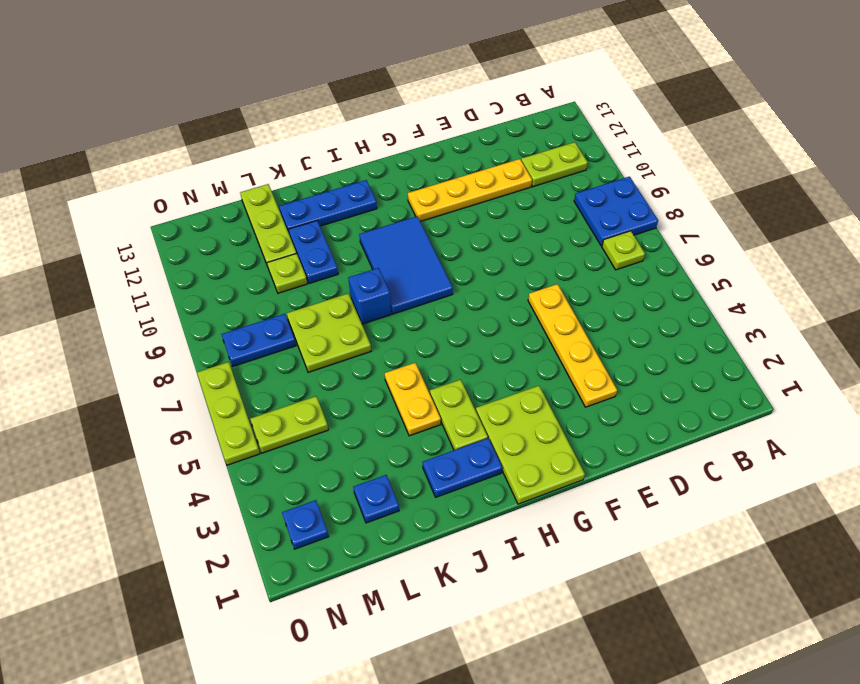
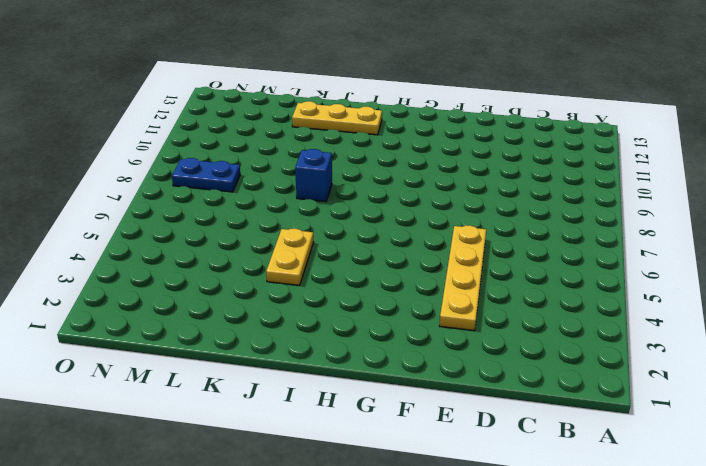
yellow 1x3 plate [292,101,382,135] -> blue 1x3 plate [279,180,377,233]
none -> blue 2x2 plate [574,177,658,246]
none -> lime 1x1 plate [602,231,645,270]
none -> lime 1x2 plate [521,142,588,187]

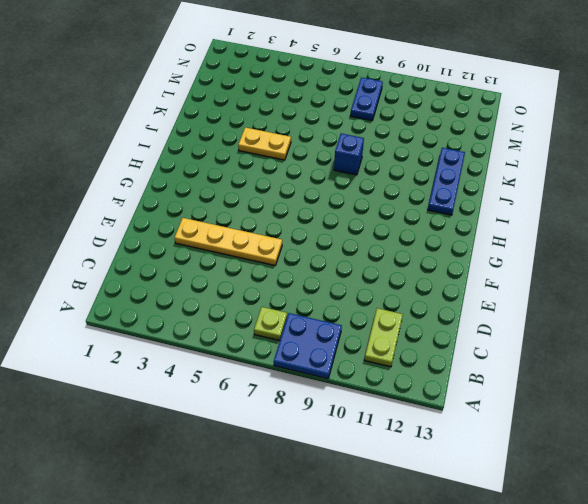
none -> yellow 1x4 plate [408,159,532,222]
none -> lime 2x3 plate [476,386,585,504]
none -> blue 2x3 tile [359,216,453,314]

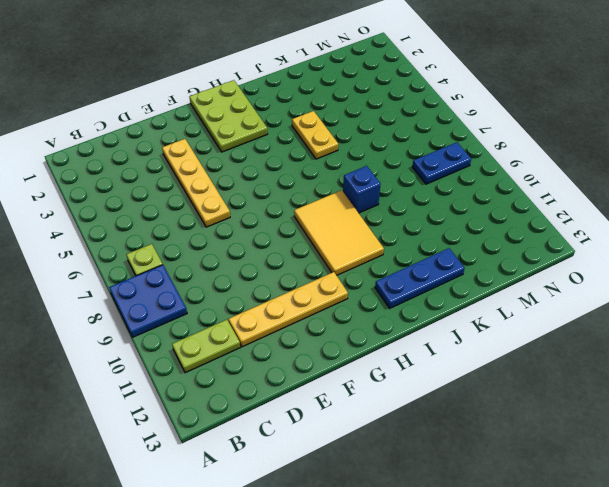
yellow 2x3 tile [294,190,384,275] -> blue 2x3 tile [359,216,453,314]
none -> blue 1x2 plate [423,438,502,497]
none -> lime 1x2 plate [430,380,488,450]
none -> lime 2x2 plate [287,293,371,372]

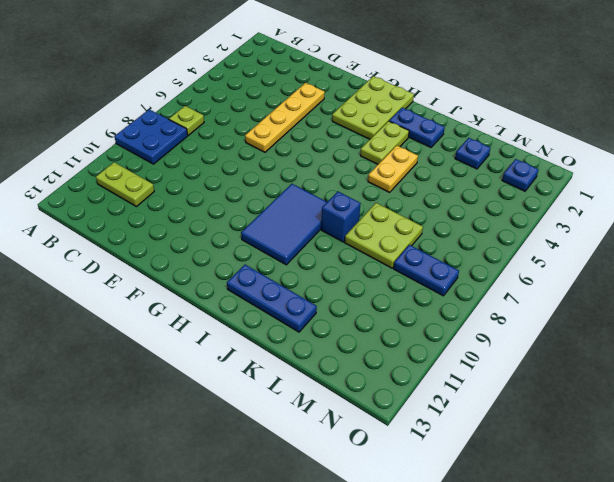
none -> yellow 1x4 plate [408,159,532,222]
none -> blue 1x2 plate [289,221,338,284]
none -> lime 1x1 plate [267,253,307,293]

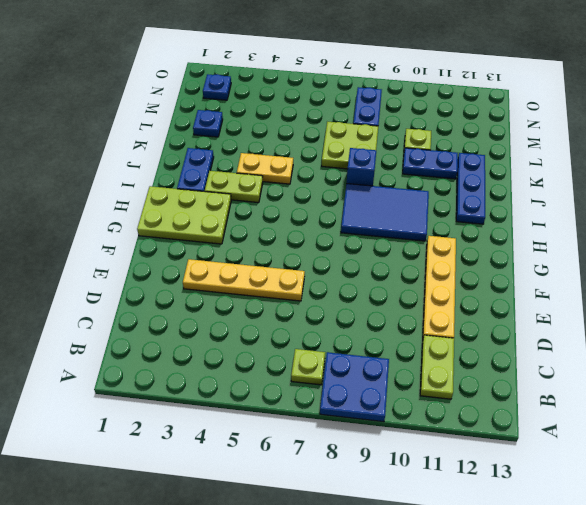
none -> lime 1x3 plate [240,184,296,266]
none -> lime 1x2 plate [250,396,328,453]
none -> lime 1x3 plate [197,362,260,465]

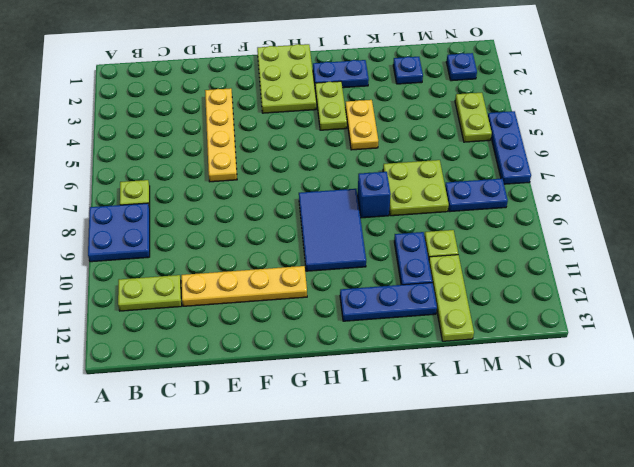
lime 1x2 plate [455,93,492,142] -> lime 1x2 plate turned to [250,396,328,453]
blue 1x3 plate [488,111,531,184] -> lime 1x3 plate [197,362,260,465]

